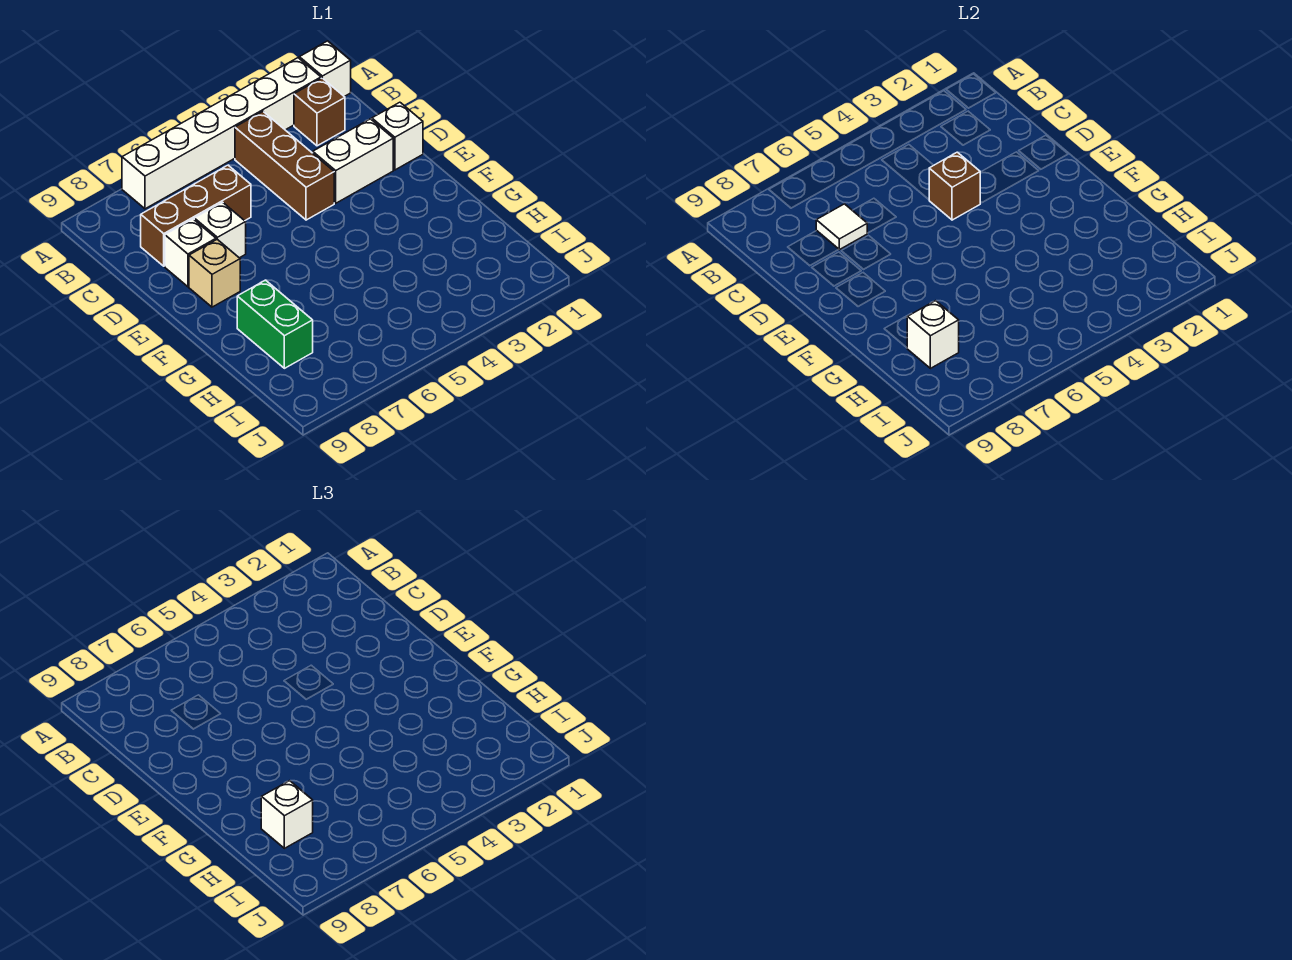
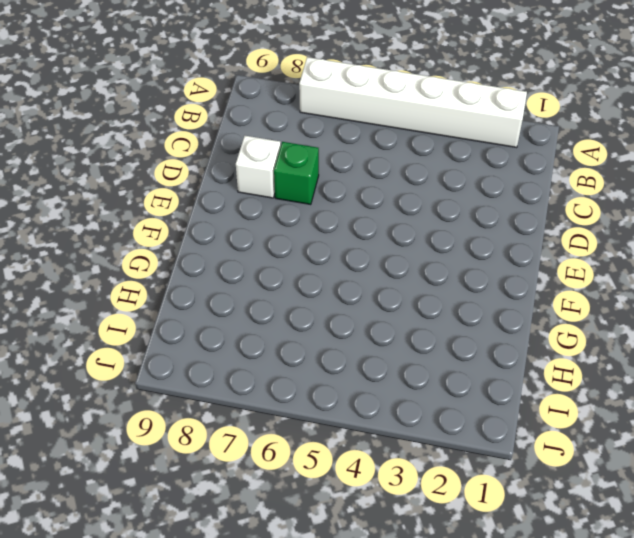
green 1x1 brick [274,142,319,205] -> white 1x1 brick [194,202,246,258]
none -> white 1x1 brick [299,41,351,97]
none -> brown 1x1 brick [294,78,345,146]
none -> brown 1x3 brick [235,112,334,220]

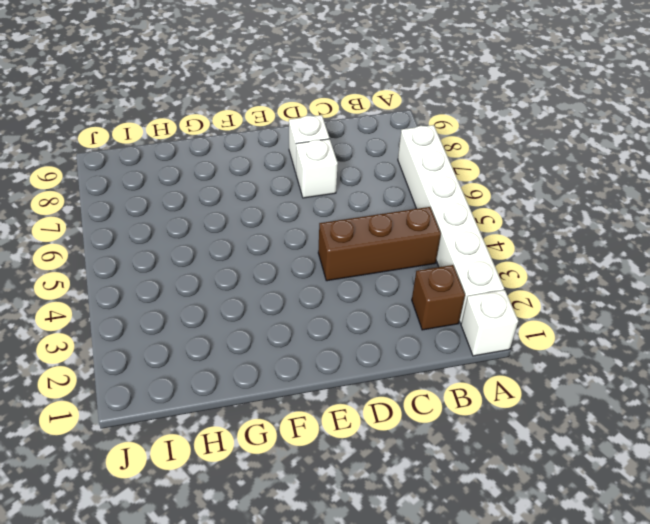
none -> brown 1x3 brick [141,165,251,266]
none -> white 1x1 brick [372,102,423,170]
none -> white 1x2 brick [313,119,393,203]

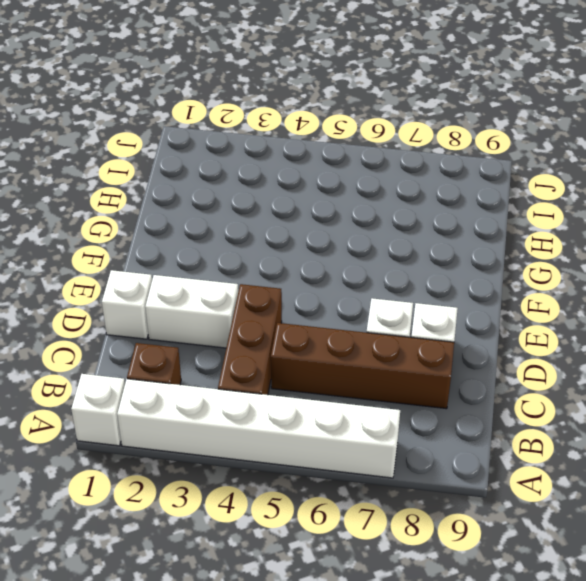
brown 1x4 brick [271,323,454,409] -> brown 1x3 brick [141,165,251,266]
none -> tan 1x1 brick [189,239,240,307]
none -> green 1x2 brick [237,280,313,368]
none -> white 1x1 tile [816,204,867,250]

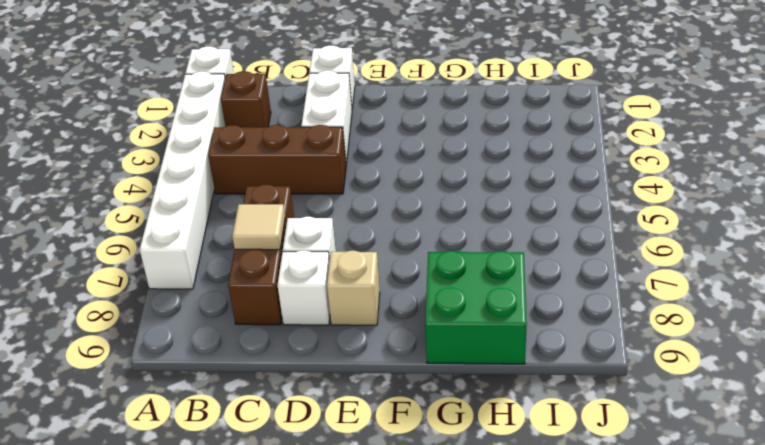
tan 1x1 tile [232,204,285,250] -> white 1x1 tile [816,204,867,250]
green 2x2 brick [425,251,527,364] -> green 1x2 brick [237,280,313,368]
none -> brown 1x1 brick [929,152,980,220]
none -> white 1x1 brick [907,301,959,368]
none -> white 1x1 brick [261,781,313,848]

